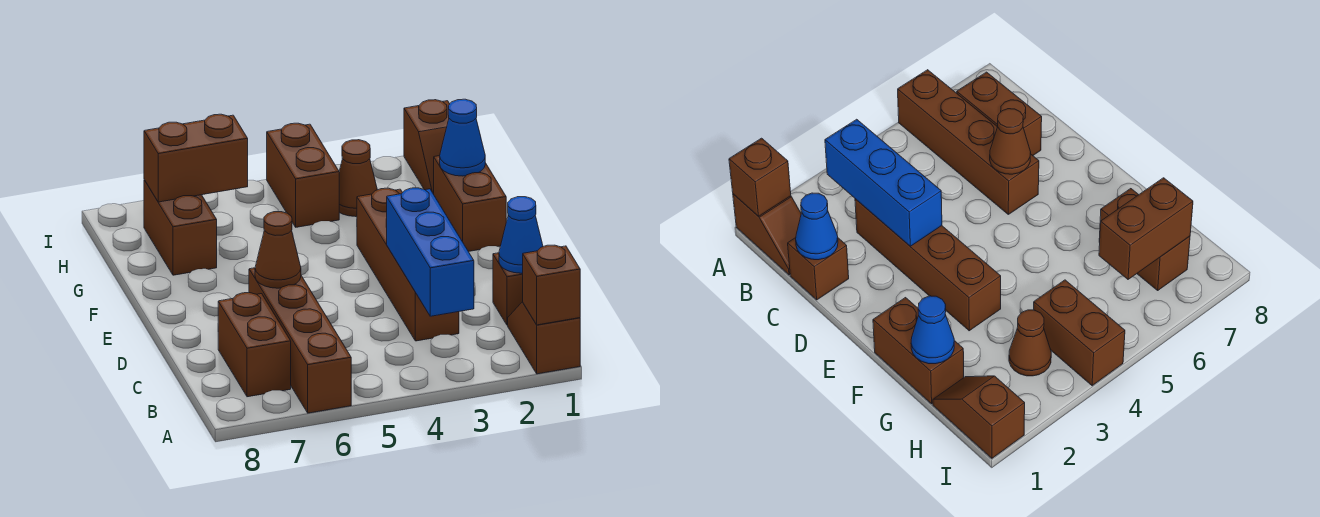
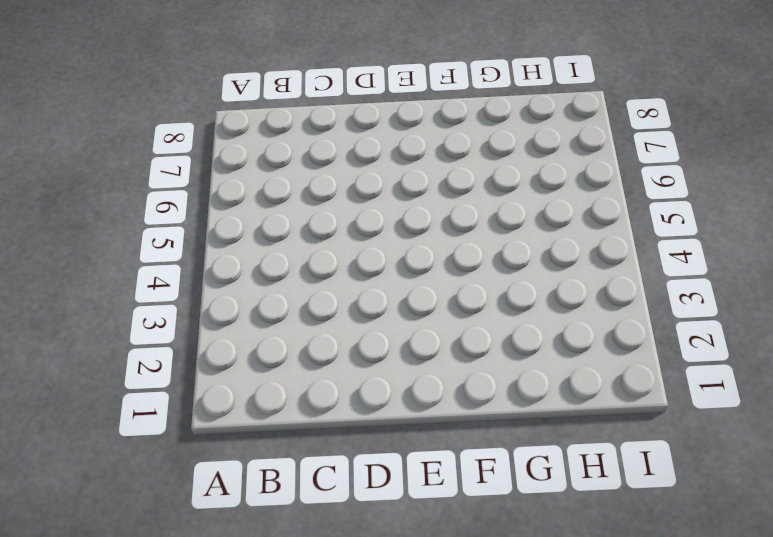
none -> brown 1x2 slope [508,302,580,374]
none -> brown 1x4 brick [249,268,351,413]
none -> brown 1x2 brick [218,293,291,397]

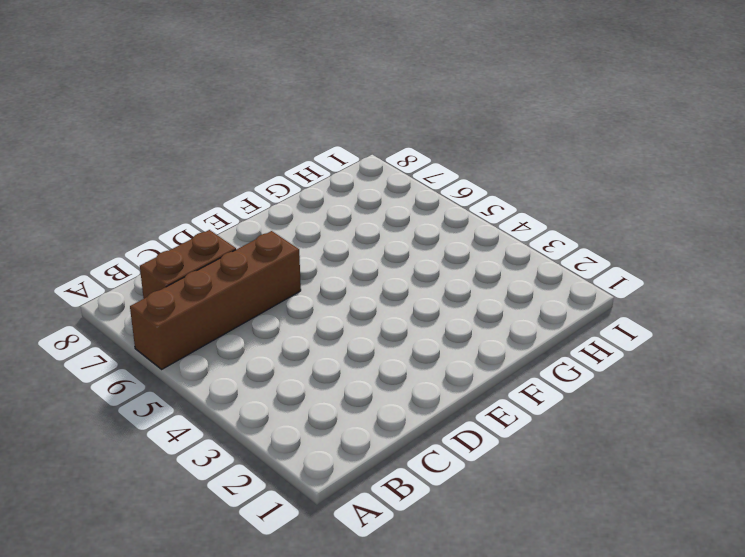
none -> brown 1x2 slope [508,302,580,374]
none -> brown 1x1 brick [493,253,523,325]
none -> brown 1x4 brick [357,188,459,341]

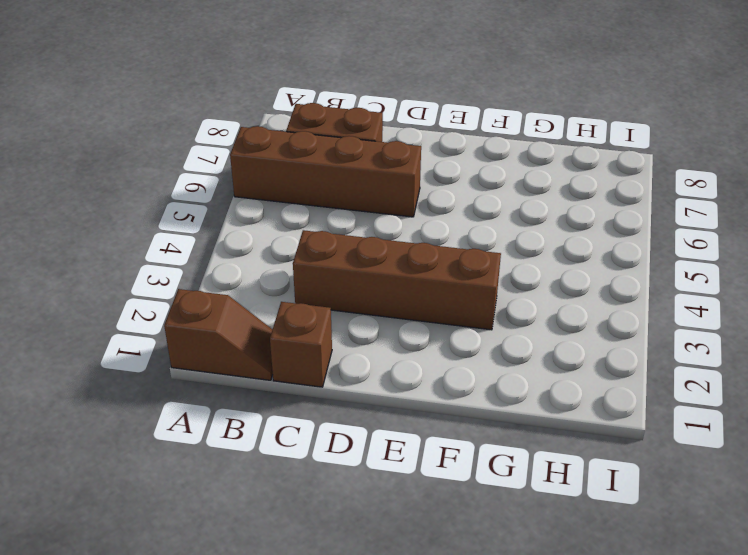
none -> brown 1x2 brick [434,156,506,252]
none -> brown 1x2 brick [144,180,217,275]
none -> brown 1x2 slope [404,100,449,194]

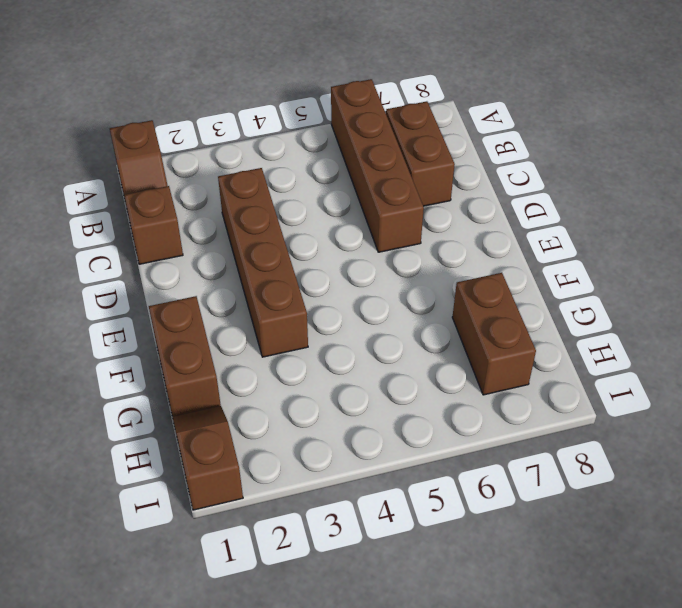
none -> brown 1x1 cone [339,140,377,217]
none -> brown 1x2 brick [267,123,339,227]
none -> brown 1x1 brick [523,245,580,325]

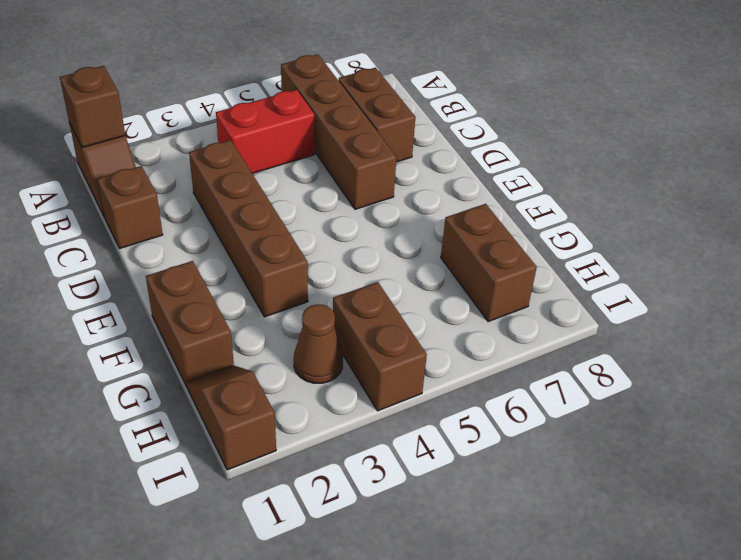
red 1x2 brick [216,90,315,173] -> none
none -> blue 1x3 brick [387,188,474,316]
none -> blue 1x1 cone [499,197,543,273]
none -> brown 1x1 cone [255,212,301,288]

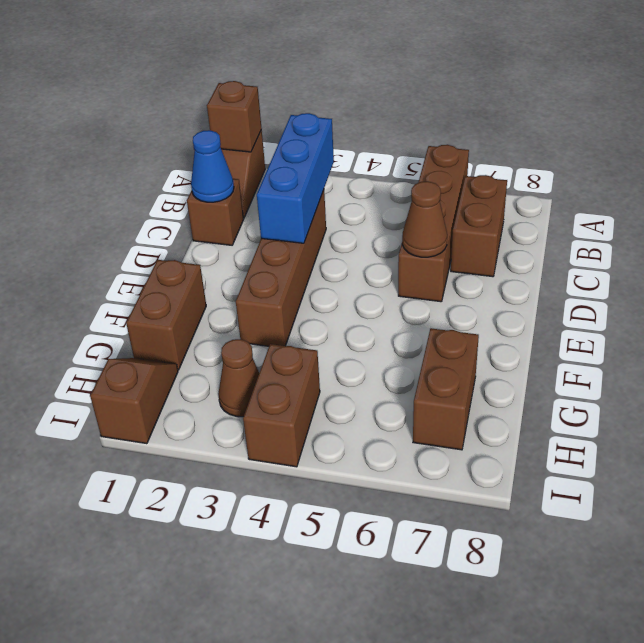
none -> blue 1x1 cone [440,99,485,176]
none -> brown 1x2 brick [144,114,248,202]

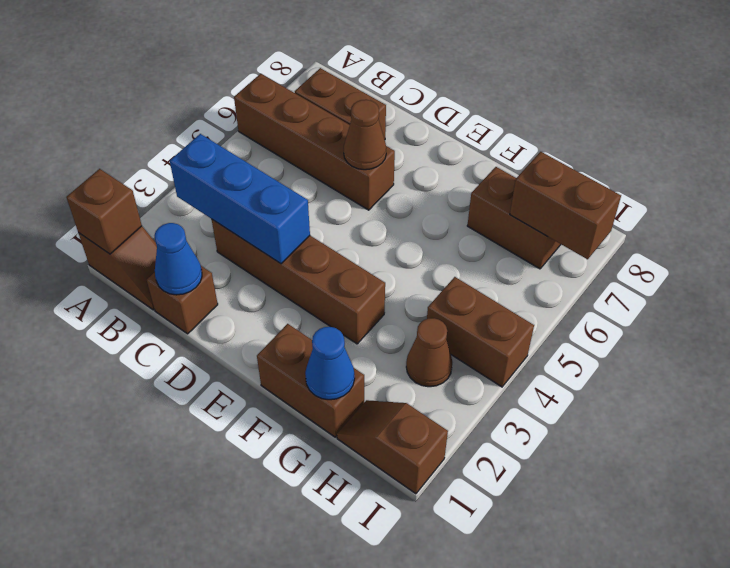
brown 1x2 brick [510,152,621,259] -> brown 1x2 brick turned to [144,114,248,202]

